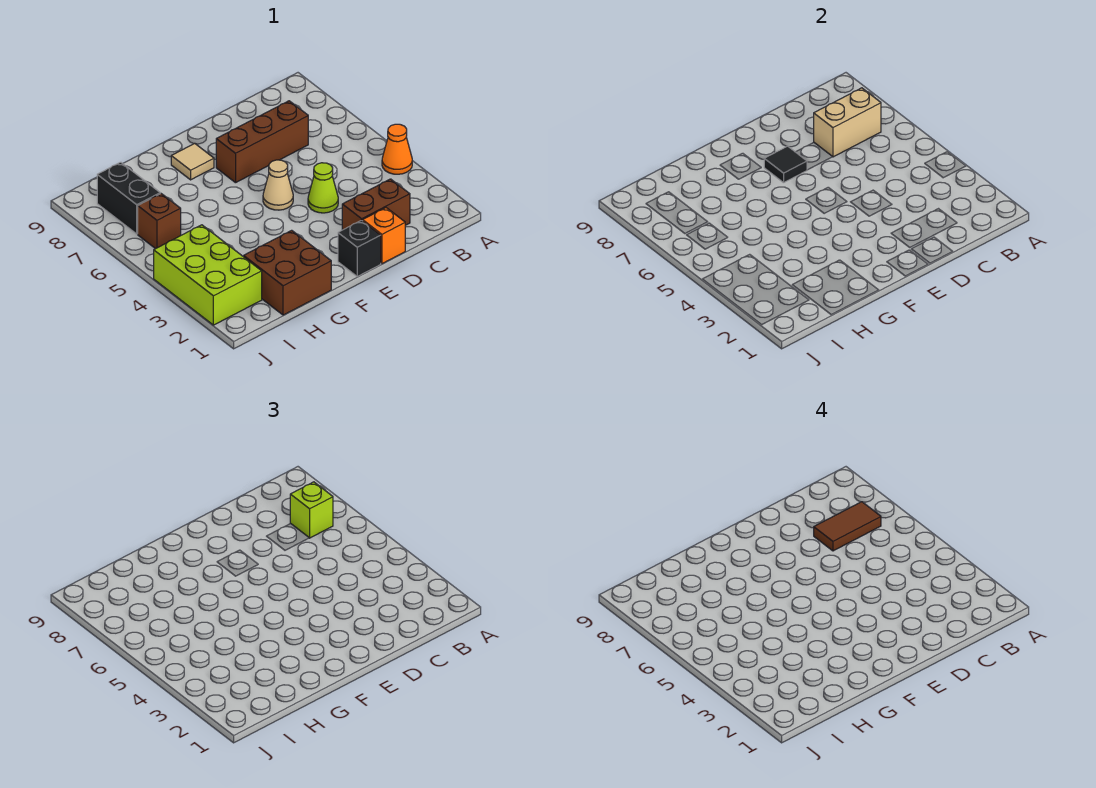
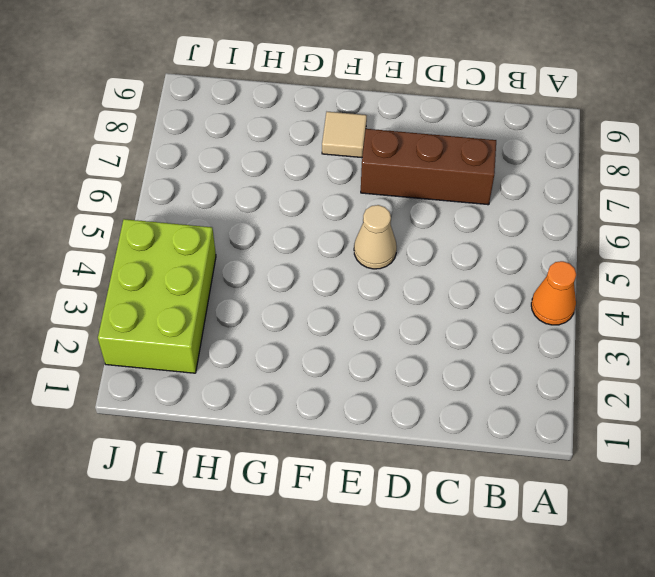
none -> brown 1x2 brick [342,179,410,230]
none -> orange 1x1 brick [363,208,405,264]
none -> lime 1x1 cone [308,163,338,213]

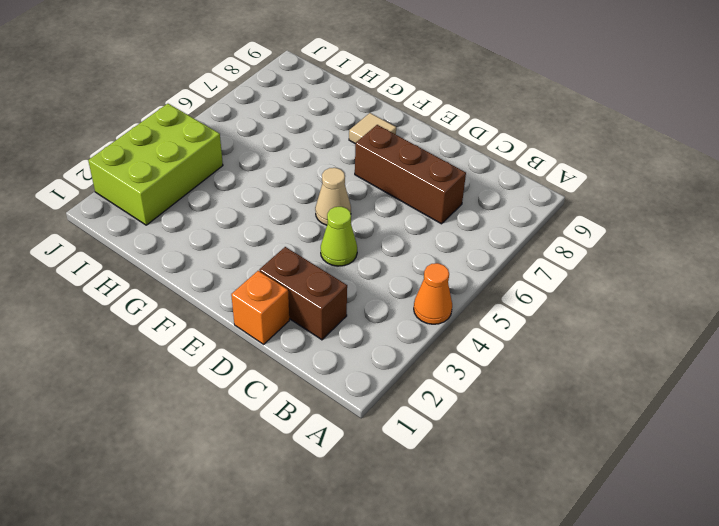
none -> black 1x1 brick [338,220,381,276]
none -> brown 2x2 brick [244,230,331,315]
none -> brown 1x1 brick [138,194,181,249]

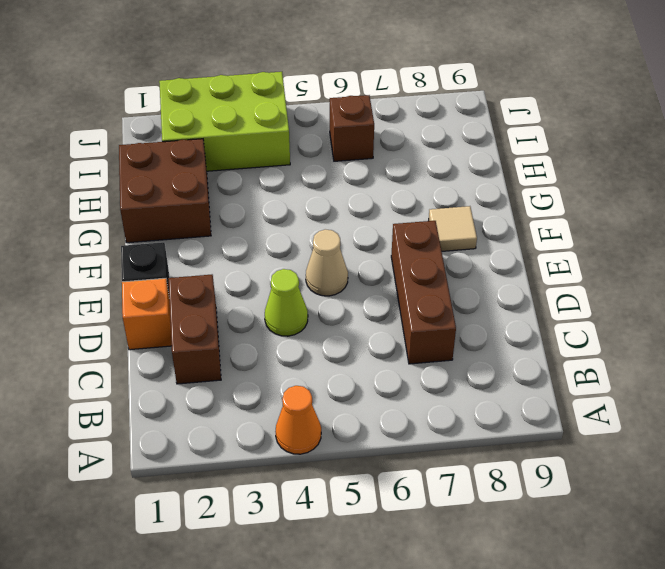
none -> black 1x2 brick [97,162,160,234]
none -> tan 1x2 brick [814,88,881,157]
none -> black 1x1 tile [764,146,807,183]

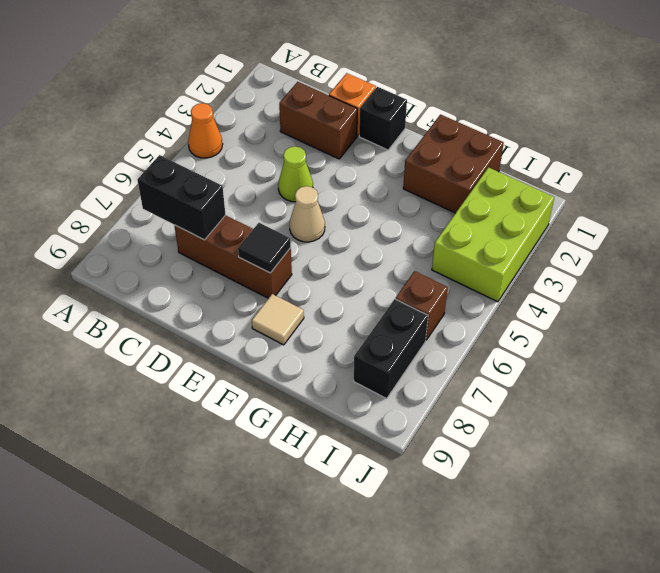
black 1x2 brick [138,155,226,240] -> tan 1x2 brick [814,88,881,157]
none -> lime 1x1 brick [290,482,333,538]
none -> brown 1x2 tile [814,502,881,551]

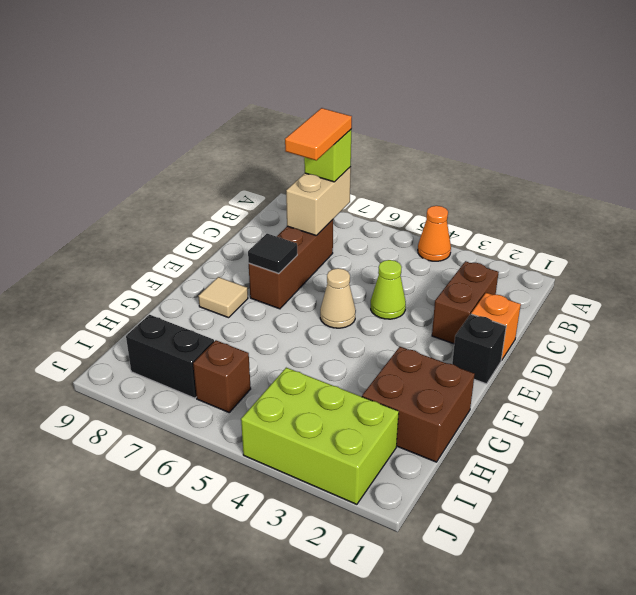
orange 1x2 tile [285,108,352,160] -> brown 1x2 tile [814,502,881,551]

